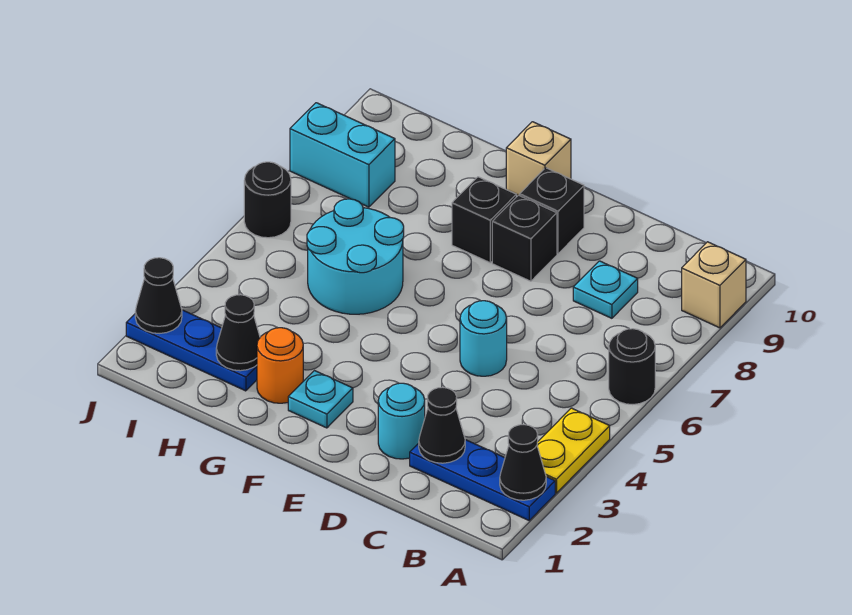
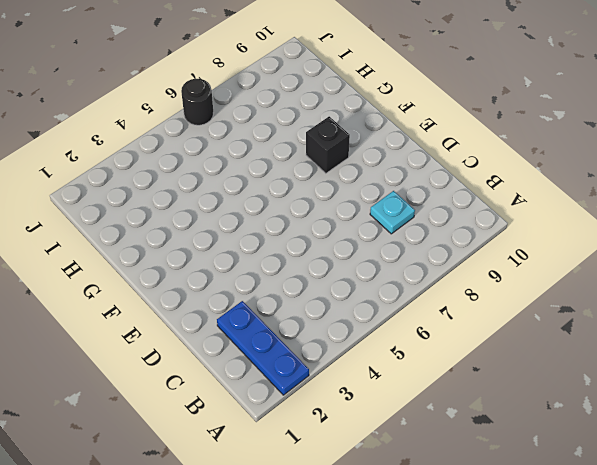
none -> yellow 1x2 plate [537,408,610,493]
none -> black 1x1 round brick [609,329,655,405]
none -> tan 1x1 brick [682,242,746,328]

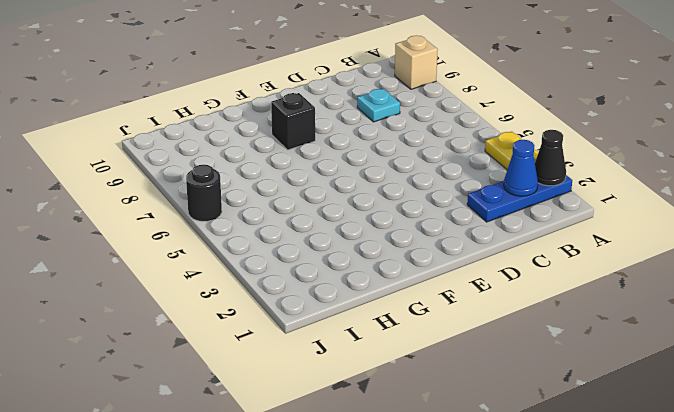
blue 1x1 cone [504,140,538,196] -> none
none -> black 1x1 round brick [609,329,655,405]
none -> cyan 1x1 round brick [378,383,425,459]
none -> cyan 1x1 round brick [460,301,507,376]

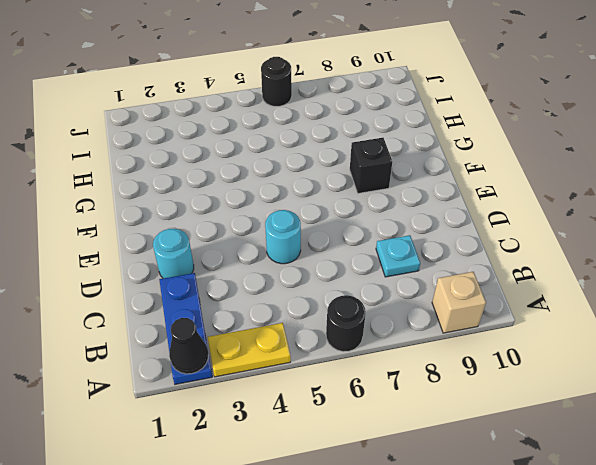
none -> black 1x1 brick [492,195,557,281]
none -> black 1x1 brick [520,168,584,254]
none -> cyan 1x1 plate [288,371,353,428]

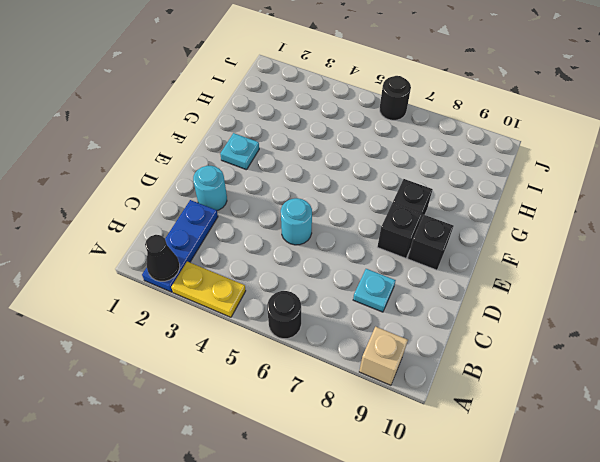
none -> tan 1x1 brick [506,122,571,196]
none -> orange 1x1 round brick [257,328,303,403]
none -> cyan 2x2 round brick [307,199,404,314]

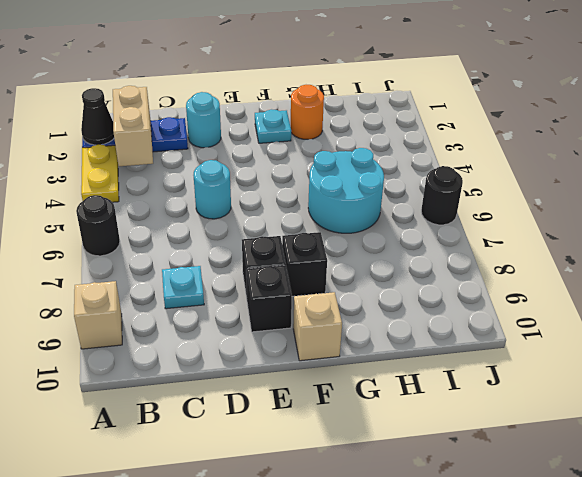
tan 1x2 brick [113,86,153,166] -> none
none -> blue 1x3 plate [126,310,257,391]
none -> cyan 1x2 brick [290,103,395,207]
none -> black 1x1 cone [419,388,465,463]

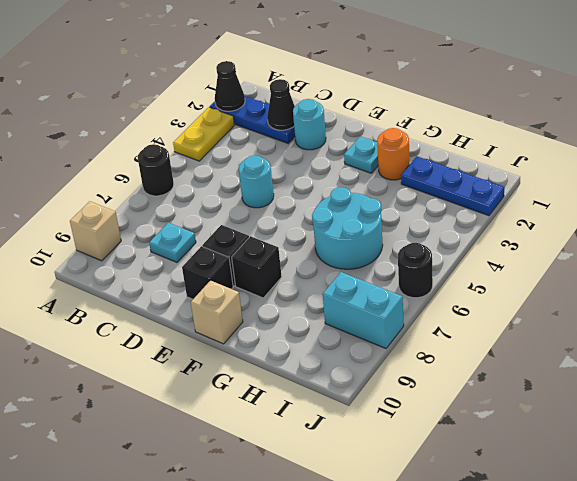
none -> black 1x1 cone [216,295,260,371]
none -> black 1x1 cone [135,258,182,333]

